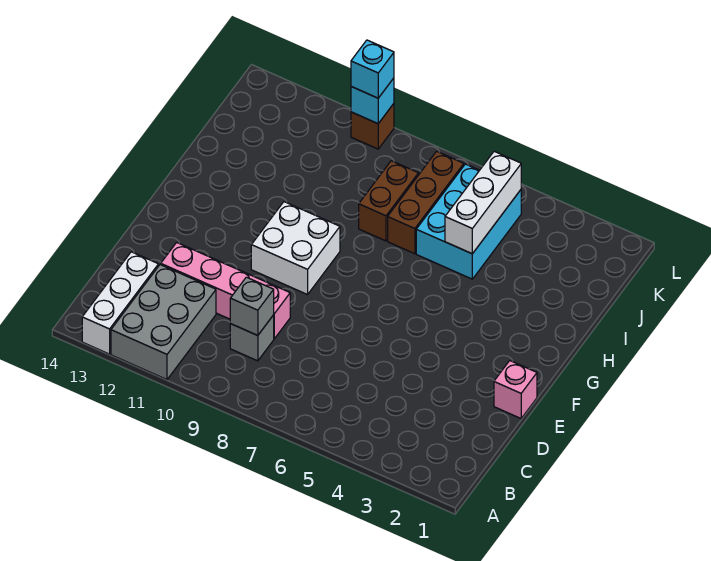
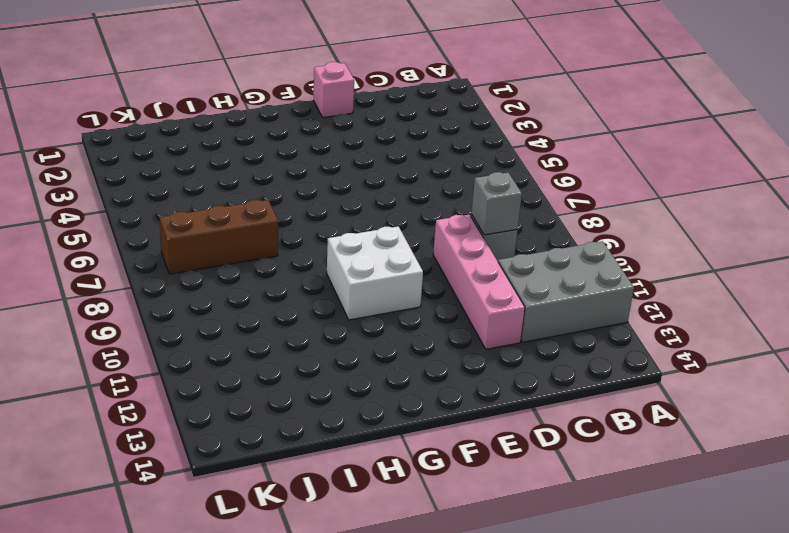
none -> white 1x3 brick [82,252,159,354]
none -> cyan 2x3 brick [416,164,521,279]
none -> brown 1x2 brick [359,161,419,241]

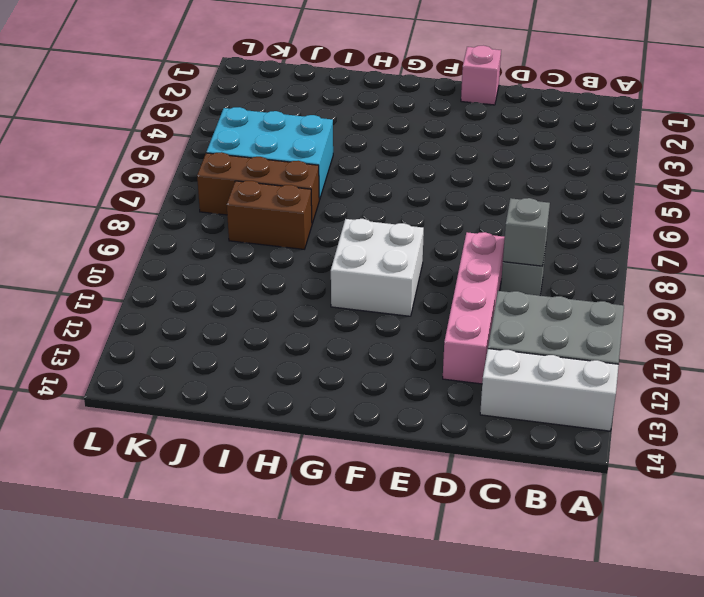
none -> brown 1x1 brick [351,104,394,149]
none -> white 1x3 brick [445,151,521,254]
none -> cyan 1x1 brick [351,78,394,124]

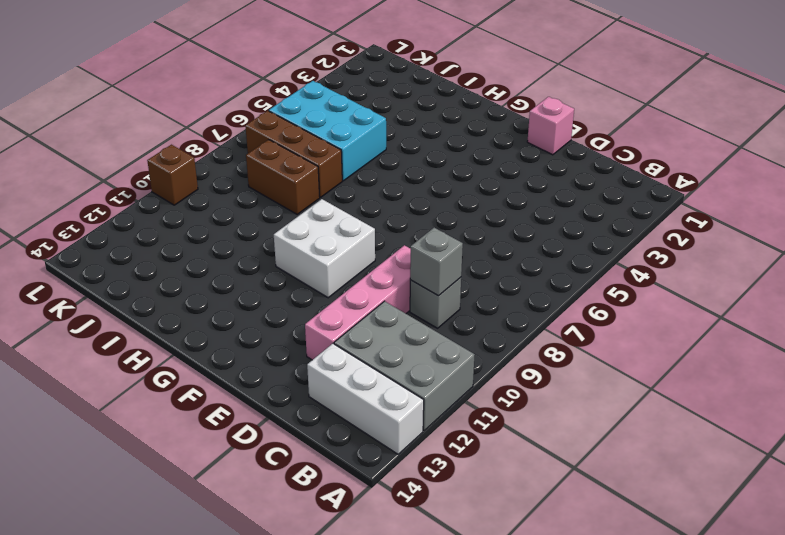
none -> white 1x3 brick [445,151,521,254]
none -> cyan 1x1 brick [351,78,394,124]
none -> cyan 1x1 brick [351,40,394,98]

